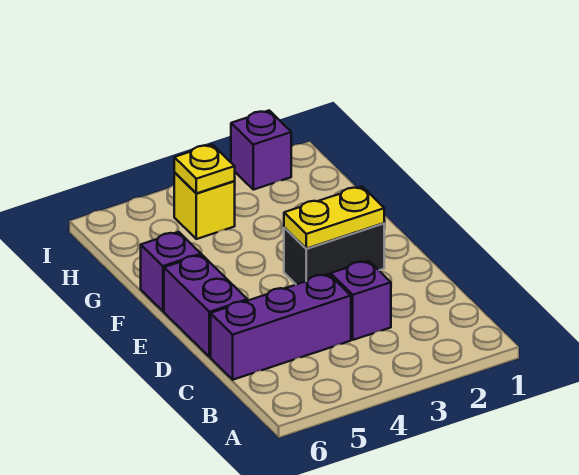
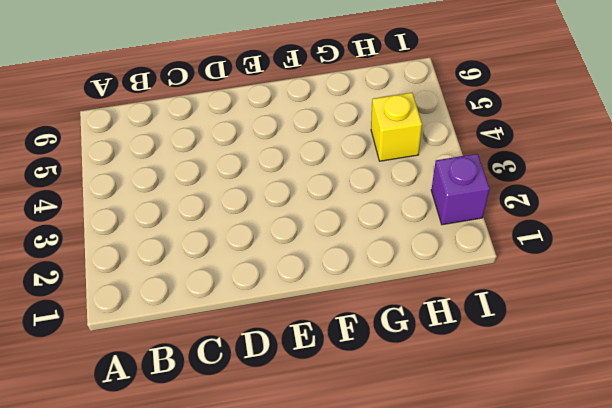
none -> purple 1x1 brick [331,261,391,340]
none -> purple 1x3 brick [211,274,351,380]

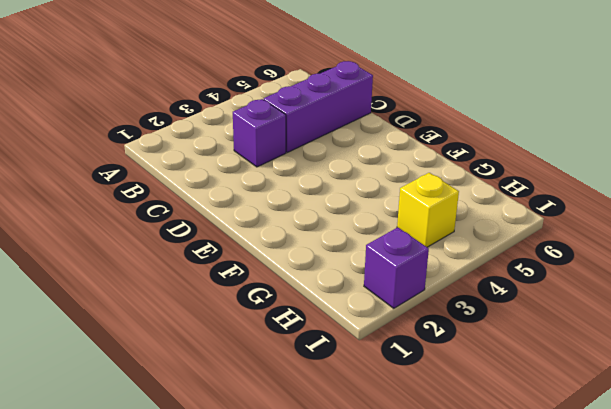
none -> purple 1x2 brick [164,255,248,357]
none -> black 1x2 brick [284,223,384,285]

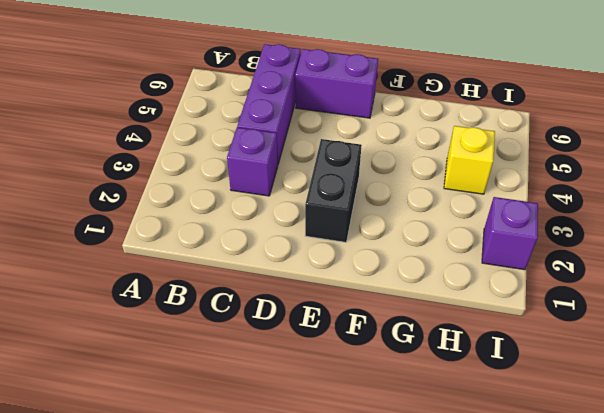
none -> purple 1x1 brick [141,232,201,311]
none -> yellow 1x2 plate [284,187,384,249]

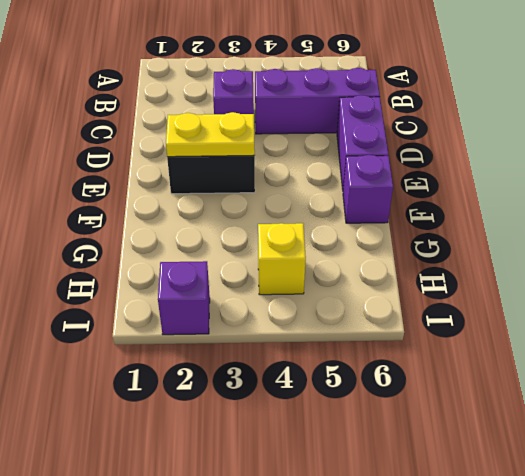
none -> yellow 1x1 plate [174,144,235,193]

